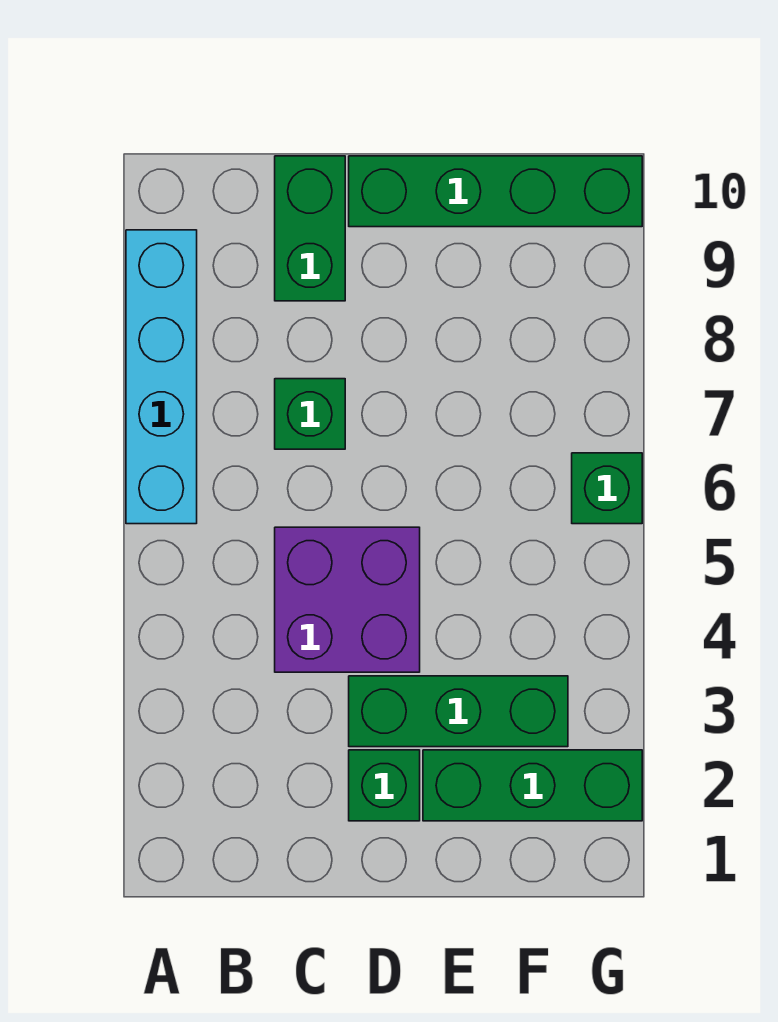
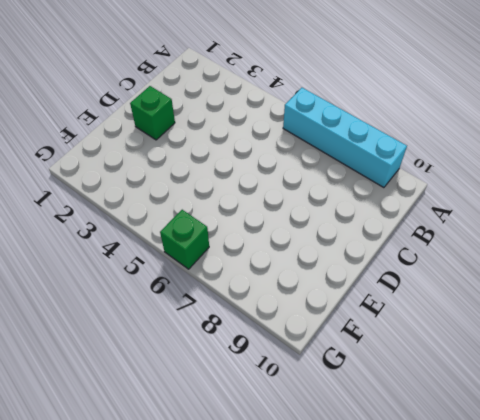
none -> purple 2x2 brick [275,527,420,672]
none -> green 1x1 brick [275,379,345,449]

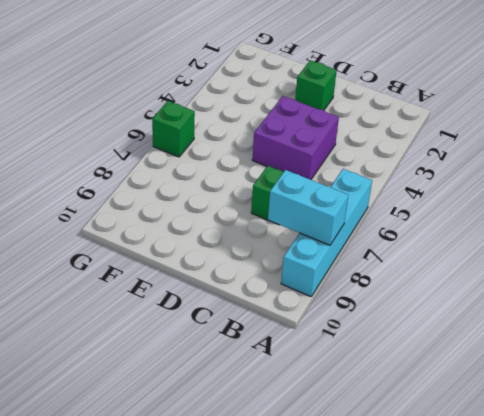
cyan 1x2 brick [268,170,348,245] -> none
none -> green 1x2 brick [275,156,345,301]
none -> green 1x3 brick [349,676,568,747]

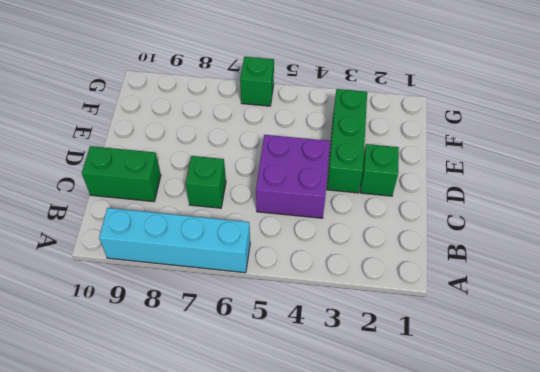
none -> green 1x4 brick [349,156,642,227]
none -> green 1x3 brick [423,750,642,821]

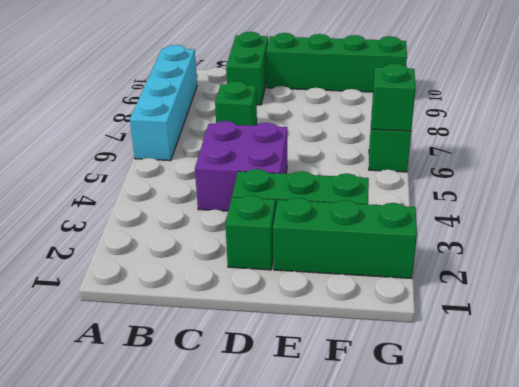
green 1x1 brick [372,63,416,131] -> none

